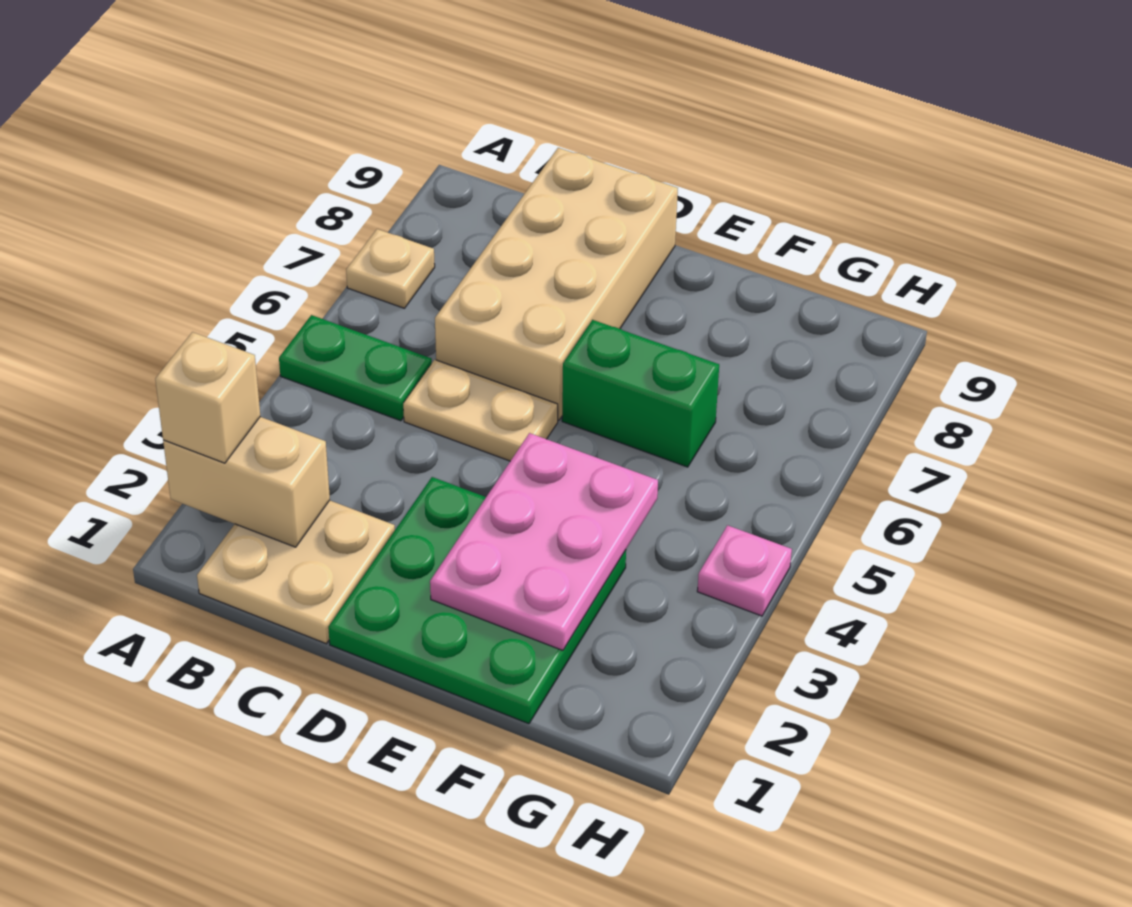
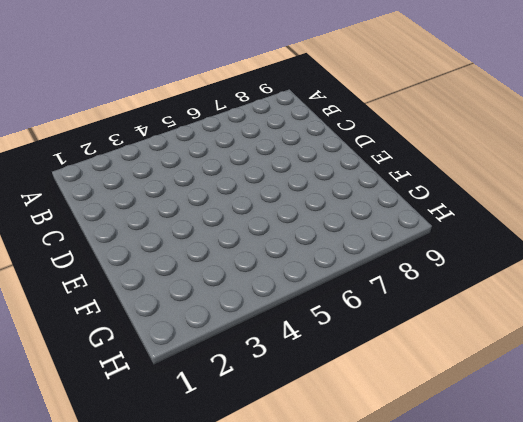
none -> green 1x2 plate [279,315,432,421]
none -> tan 1x1 plate [346,229,435,308]

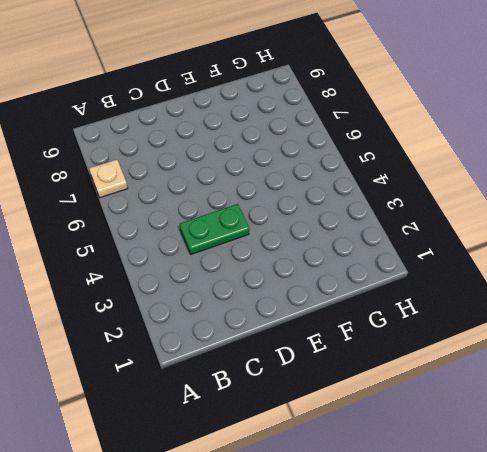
green 1x2 plate [180,204,250,254] -> green 1x2 plate moved to [279,315,432,421]
none -> tan 2x2 plate [197,500,395,644]
none -> tan 1x2 plate [403,360,558,461]

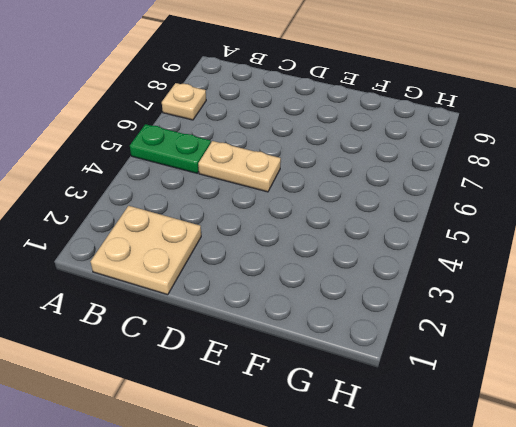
none -> tan 2x4 brick [435,148,678,420]
none -> green 3x3 plate [328,477,626,724]

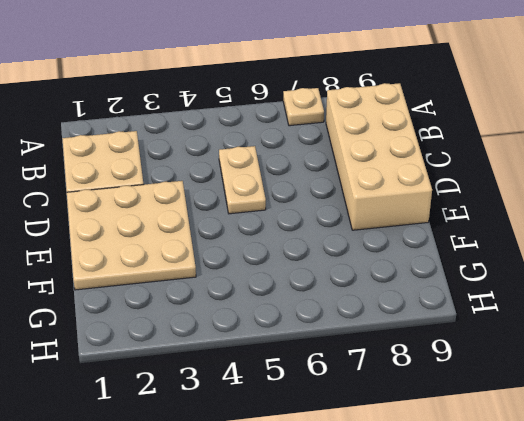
tan 2x4 brick [326,83,432,230] -> tan 2x4 brick turned to [435,148,678,420]
tan 3x3 plate [67,181,196,290] -> green 3x3 plate [328,477,626,724]
none -> green 1x2 plate [279,315,432,421]
none -> green 1x2 brick [562,320,719,467]

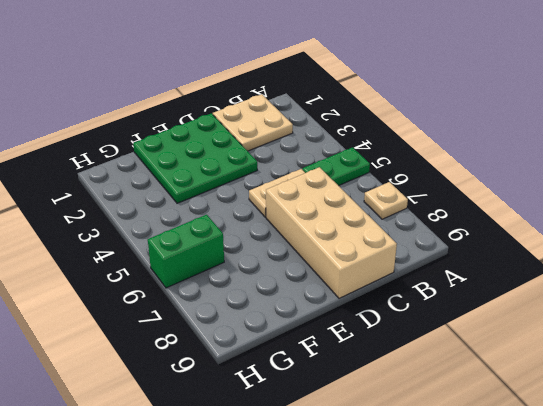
green 1x2 brick [148,215,224,288] -> green 1x2 brick moved to [562,320,719,467]
none -> pink 1x1 plate [697,525,792,616]
none -> tan 1x2 brick [163,417,330,547]

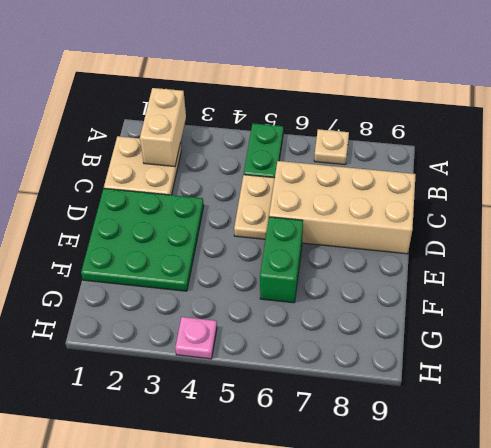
none -> pink 2x3 plate [430,433,658,650]
none -> tan 1x1 brick [155,332,260,463]

